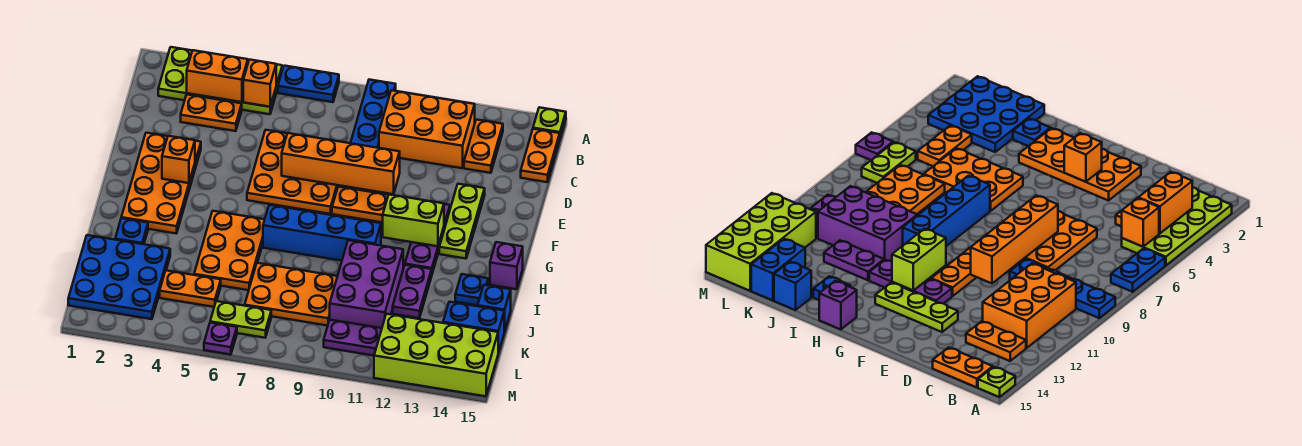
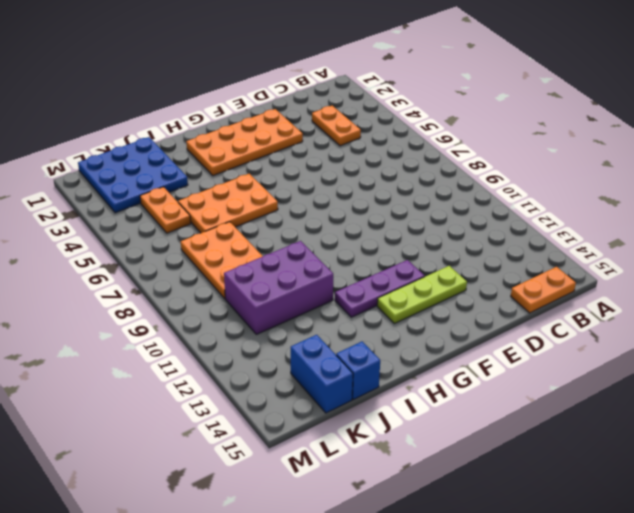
none -> lime 2x4 plate [158,47,282,114]
none -> blue 1x2 plate [278,66,339,102]
none -> blue 1x4 plate [351,80,396,148]
none -> lime 1x1 plate [533,107,566,138]

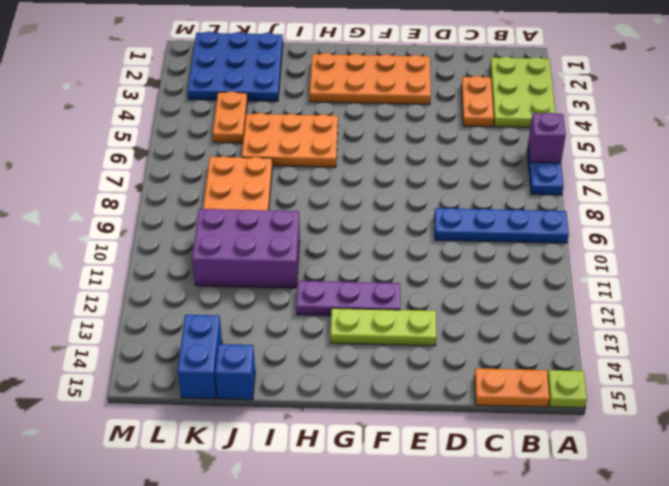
lime 2x3 plate [490,57,556,128] -> lime 2x4 plate [158,47,282,114]
purple 1x1 brick [529,112,566,163] -> purple 1x1 brick moved to [490,242,523,289]
none -> orange 2x3 brick [379,90,475,168]
none -> orange 1x2 plate [464,120,503,173]
none -> orange 3x3 plate [247,130,339,214]
none -> orange 1x3 plate [332,187,388,223]

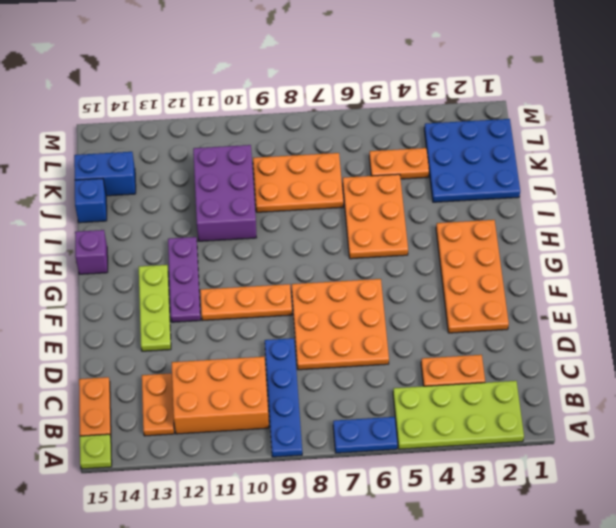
none -> blue 1x4 brick [263,205,381,261]
none -> blue 1x1 plate [115,218,148,244]
none -> purple 1x2 plate [393,265,432,318]
none -> blue 1x1 plate [455,274,488,305]

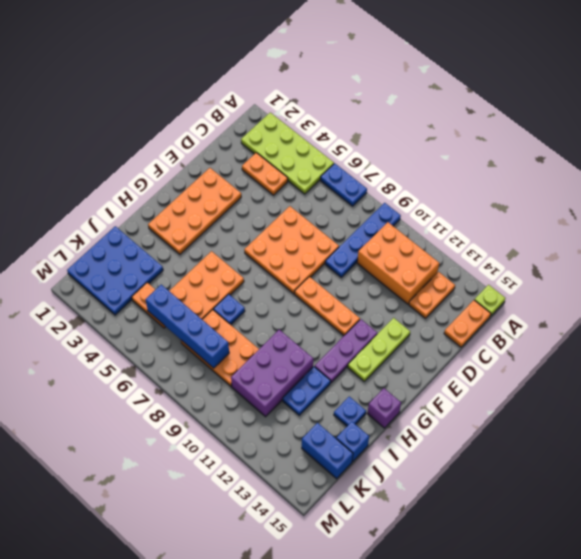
blue 1x1 plate [214,294,245,325] -> blue 1x1 plate moved to [115,218,148,244]
blue 1x2 plate [283,367,331,415] -> purple 1x2 plate [393,265,432,318]
blue 1x4 brick [146,285,229,368] -> blue 1x4 brick moved to [263,205,381,261]
none -> lime 1x2 plate [210,301,271,338]
none -> purple 1x2 plate [324,320,382,356]
none -> lime 2x4 brick [374,314,498,396]
none -> purple 1x1 plate [204,323,237,355]

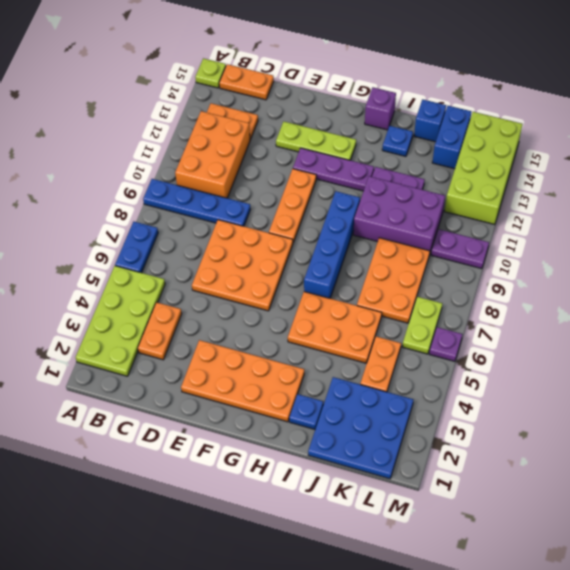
purple 1x2 plate [431,229,489,269] -> purple 1x2 plate turned to [324,320,382,356]
none -> orange 1x2 brick [187,50,248,102]
none -> orange 1x1 brick [243,60,276,107]
none -> orange 1x4 brick [282,133,400,194]
none -> orange 1x1 brick [162,136,195,183]

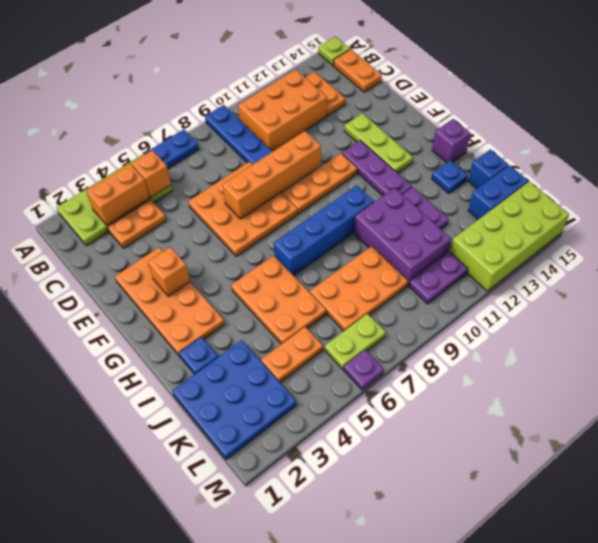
none -> lime 1x2 brick [383,195,444,246]

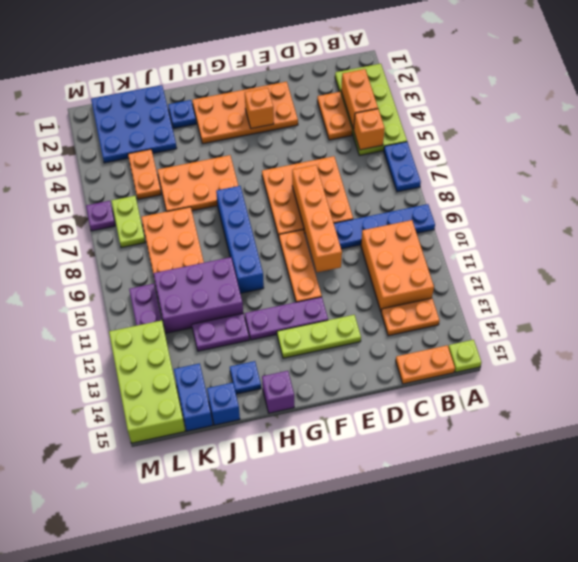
none -> lime 1x2 brick [383,195,444,246]

